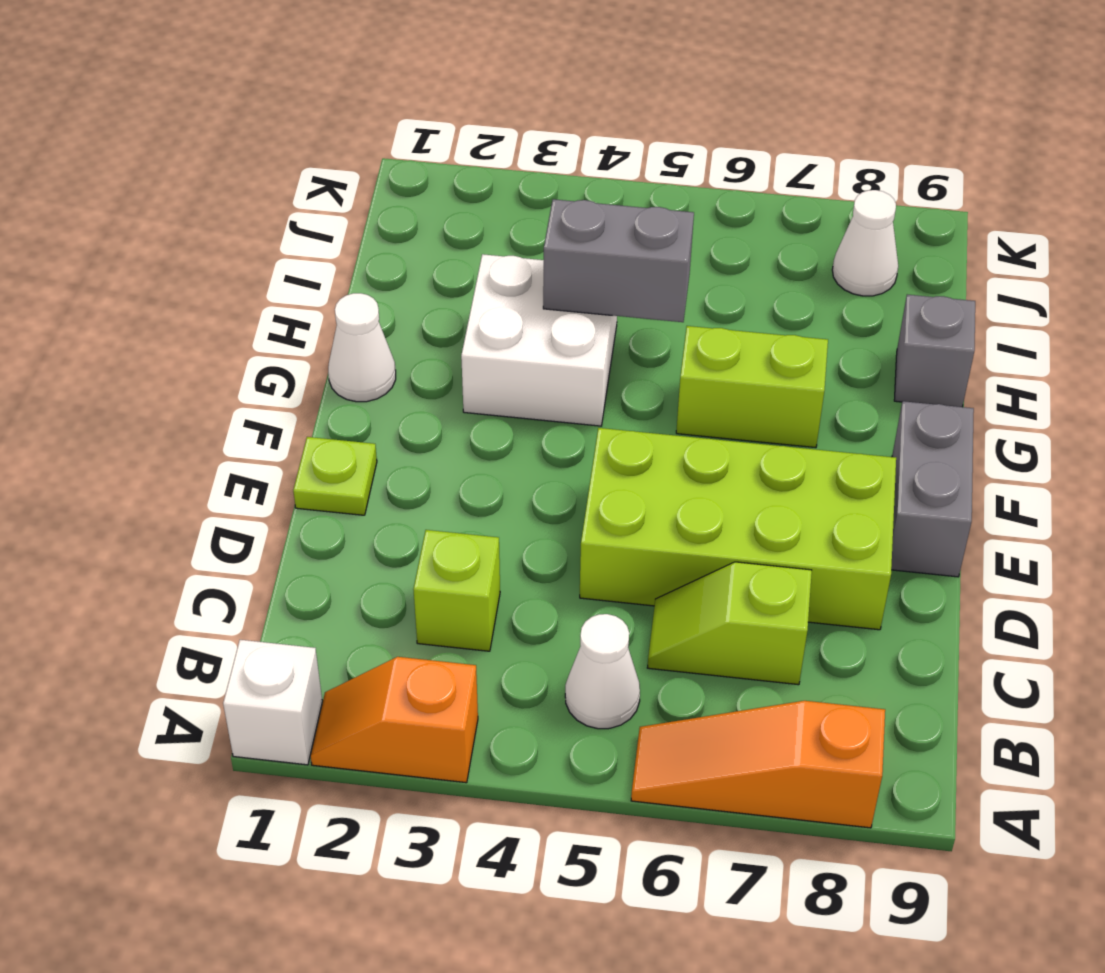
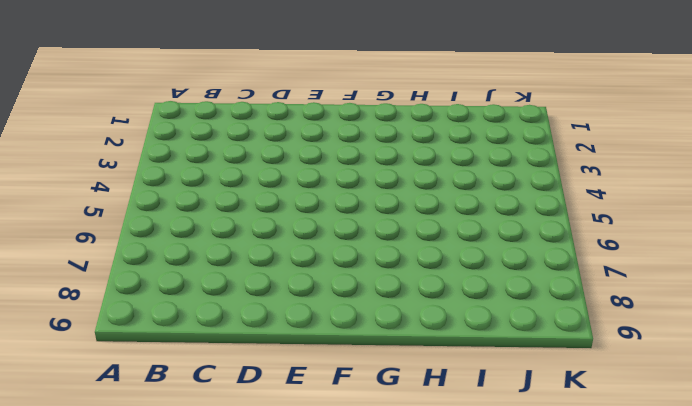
none -> white 1x1 brick [223,640,322,765]
none -> orange 1x2 slope [311,657,478,783]
none -> orange 1x3 slope [631,701,885,828]

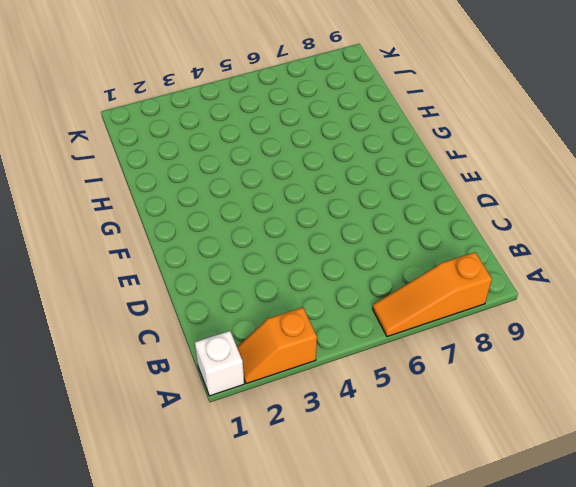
none -> white 1x1 cone [565,614,640,729]
none -> lime 1x1 brick [413,530,500,651]
none -> lime 1x2 slope [647,562,812,685]

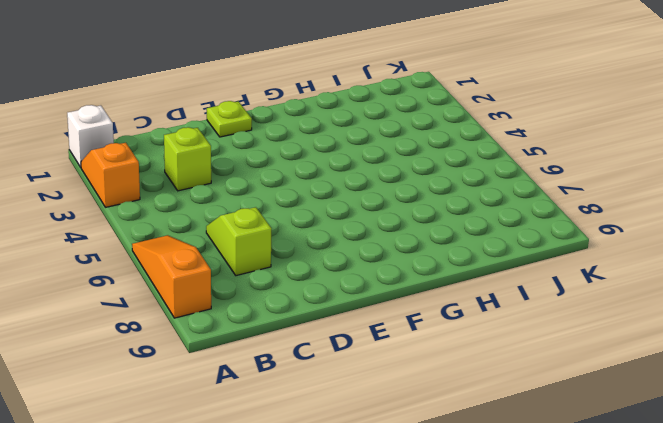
none -> white 1x1 cone [565,614,640,729]
none -> lime 2x4 brick [580,428,896,630]
none -> grey 1x2 brick [891,401,974,577]

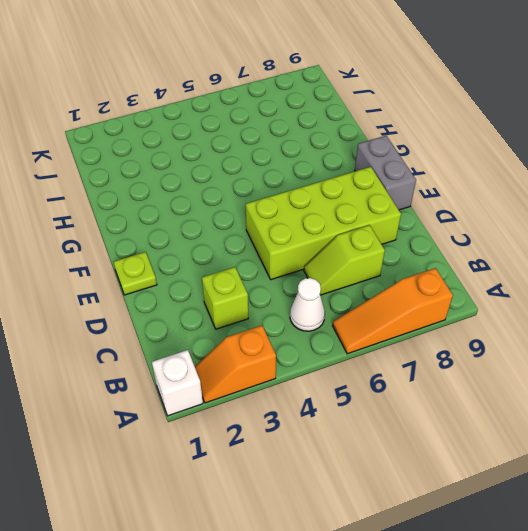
none -> white 1x1 cone [328,293,396,402]
none -> white 2x2 brick [461,254,617,426]
none -> lime 1x2 brick [676,326,828,448]

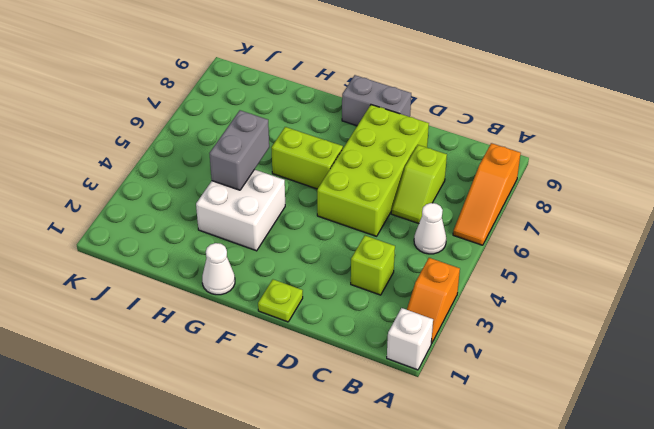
lime 1x2 brick [271,127,343,189] -> lime 1x2 brick turned to [676,326,828,448]
none -> grey 1x1 brick [894,295,975,407]
none -> white 1x1 cone [832,190,898,296]

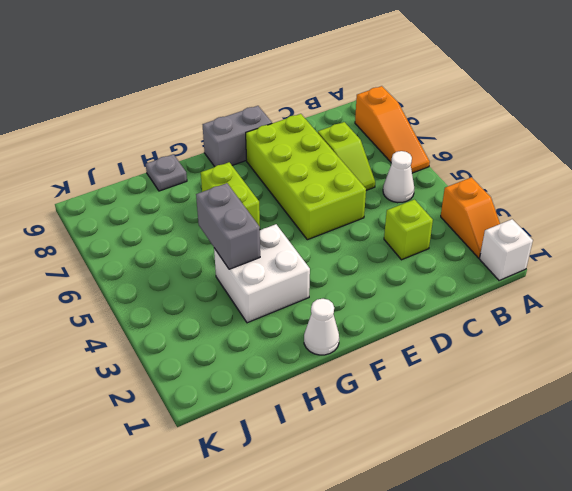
grey 1x1 plate [146,154,187,191] -> grey 1x1 brick [894,295,975,407]
none -> lime 1x1 plate [293,437,377,515]
none -> white 1x1 cone [832,190,898,296]

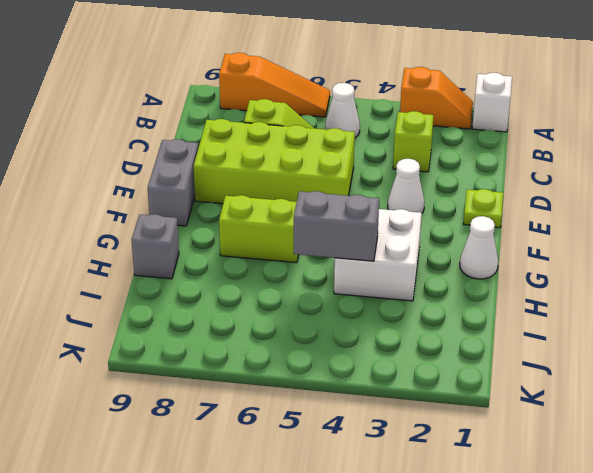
white 1x1 cone [388,159,424,213] -> white 1x1 cone moved to [832,190,898,296]

